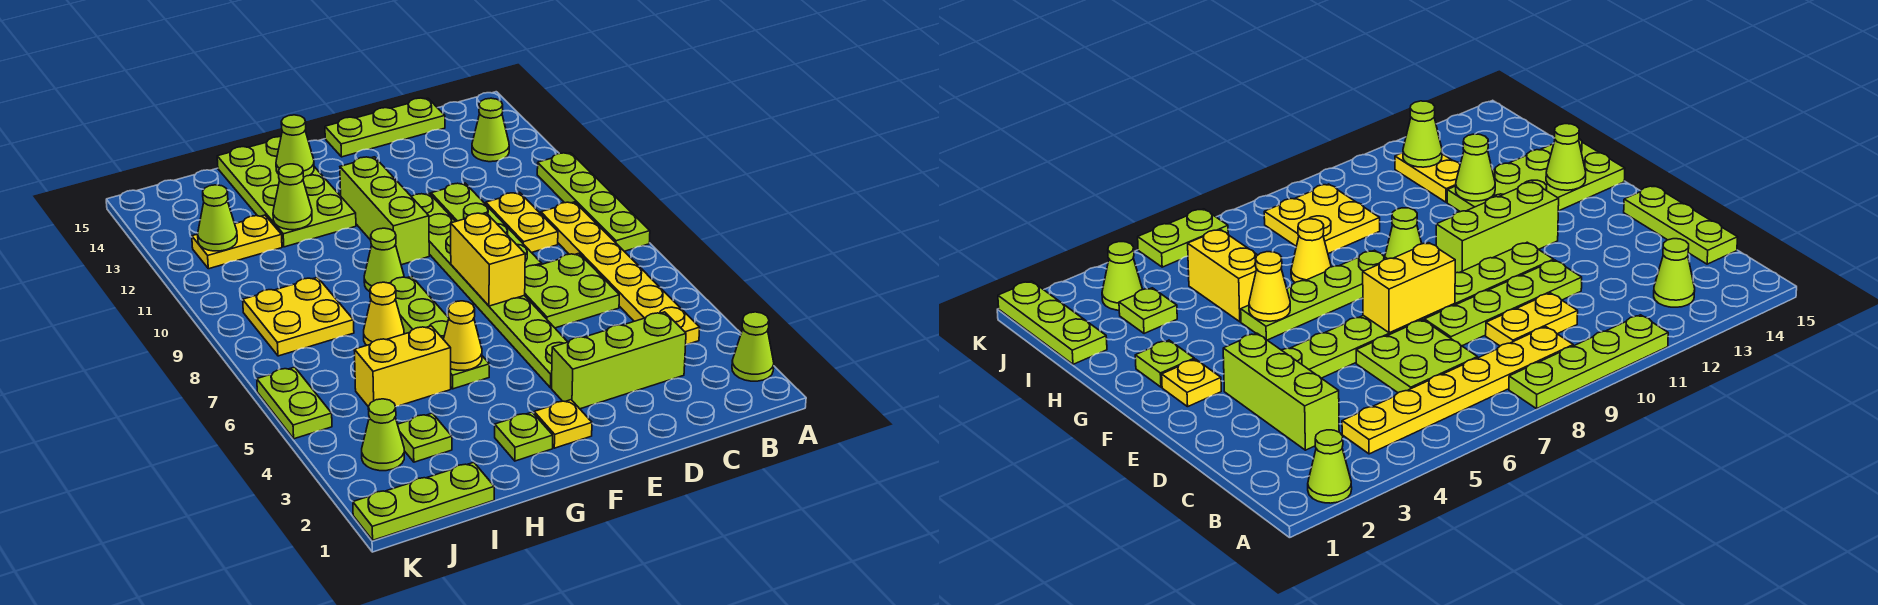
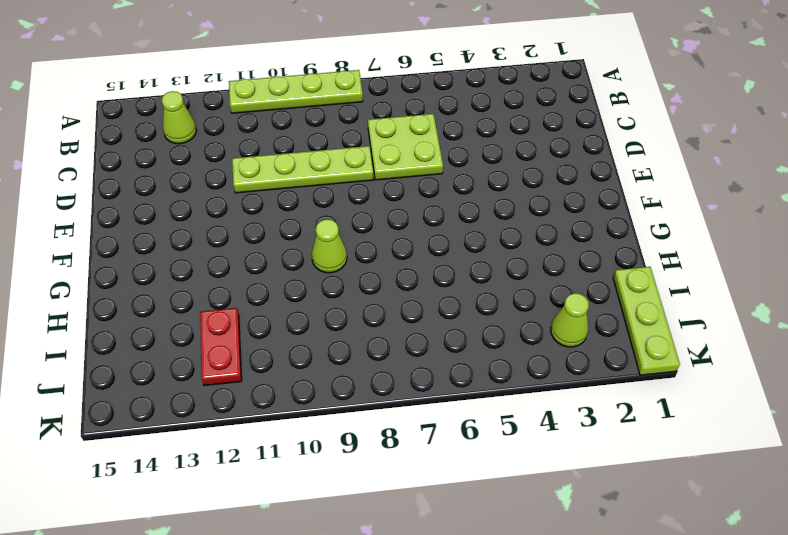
red 1x2 plate [200,308,242,386] -> yellow 1x2 plate [192,215,282,269]
none -> lime 1x1 cone [732,312,774,381]
none -> yellow 1x6 plate [541,202,700,345]
none -> lime 1x3 brick [551,312,686,409]

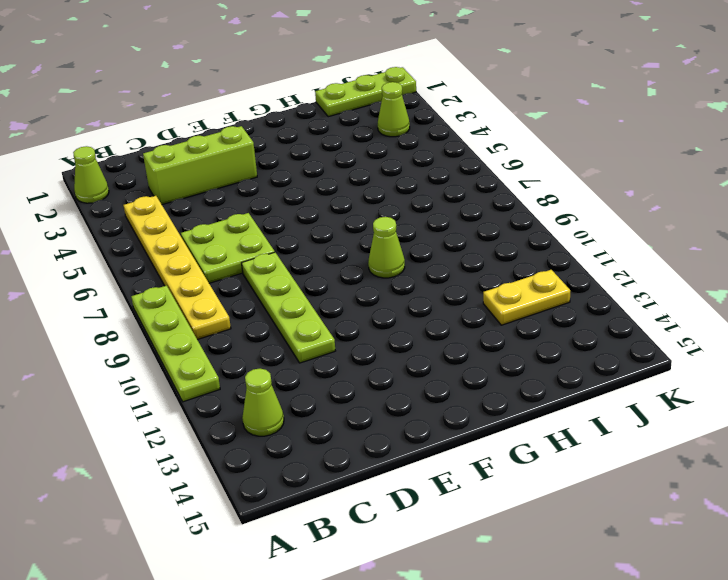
none -> yellow 1x2 plate [486,192,558,253]
none -> lime 1x3 plate [325,98,445,157]
none -> lime 1x8 plate [411,193,567,388]

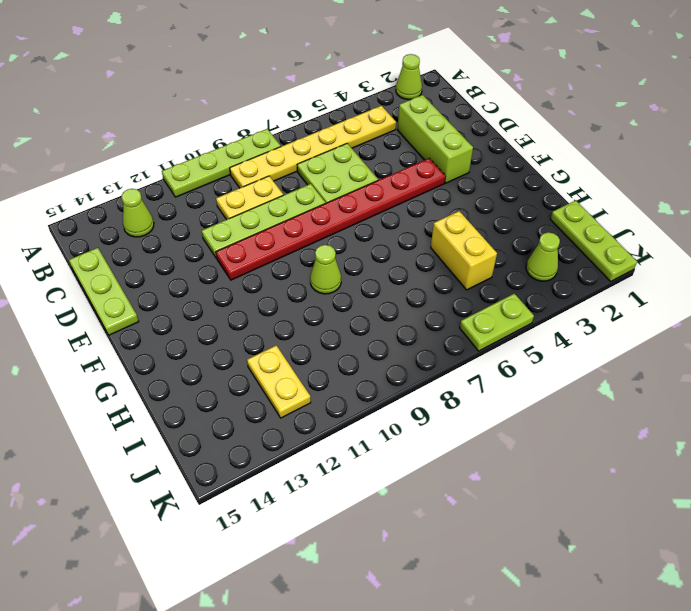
red 1x8 plate [216,158,446,280] -> lime 1x8 plate [411,193,567,388]
none -> yellow 1x1 plate [534,400,592,448]
none -> lime 1x3 brick [340,157,429,265]
none -> lime 1x1 plate [495,412,553,461]

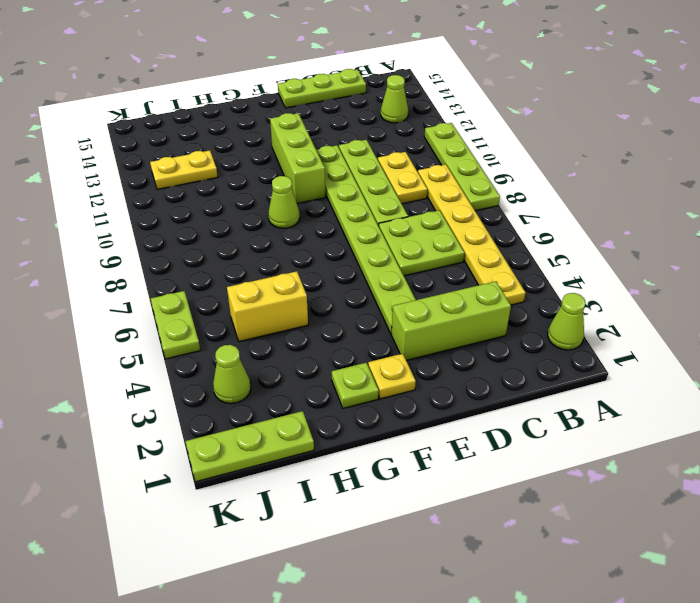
none -> lime 1x4 plate [390,276,490,389]
none -> lime 2x4 plate [217,137,356,247]
none -> yellow 1x1 cone [364,282,404,345]

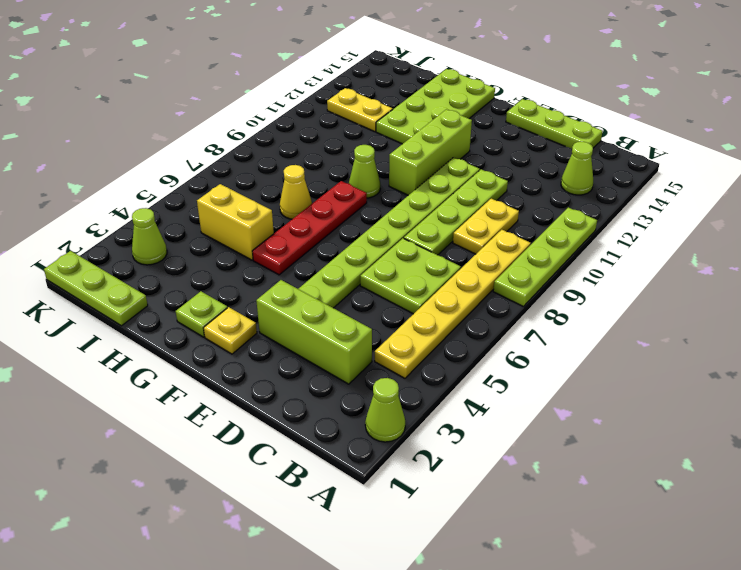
red 1x4 plate [252,181,367,275] -> lime 1x4 plate [390,276,490,389]
none -> lime 1x1 plate [398,413,452,462]
none -> yellow 2x2 plate [243,277,354,356]
none -> lime 1x2 plate [257,367,332,439]

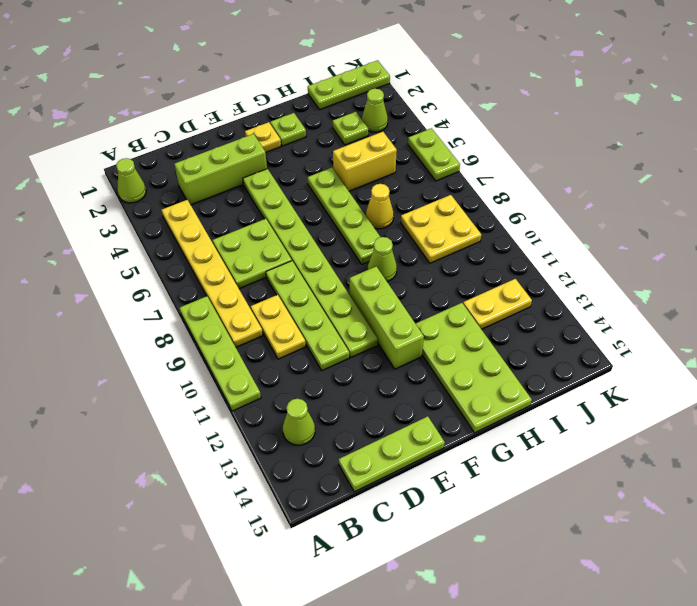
none -> yellow 1x2 brick [451,213,525,306]
none -> yellow 1x1 cone [443,301,482,370]
none -> lime 1x1 cone [276,115,314,177]

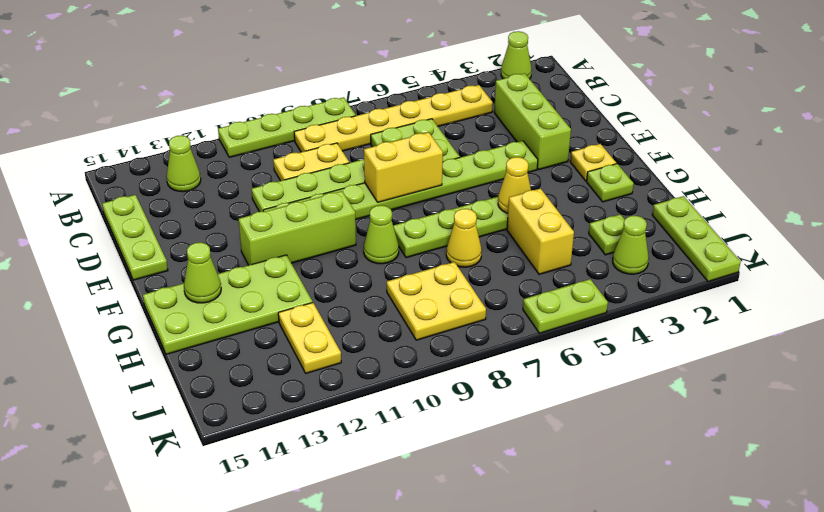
none -> lime 1x1 cone [273,164,312,230]
none -> lime 1x1 cone [198,185,237,251]

